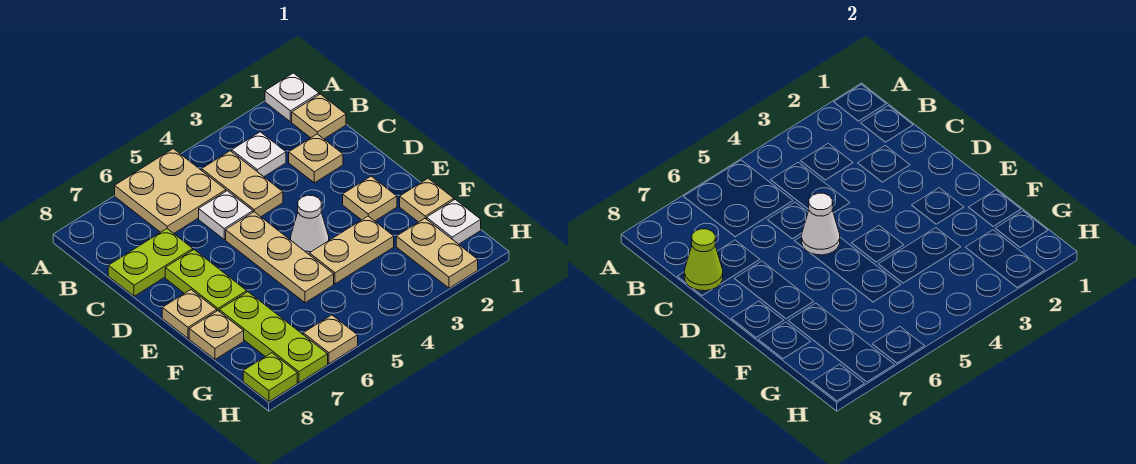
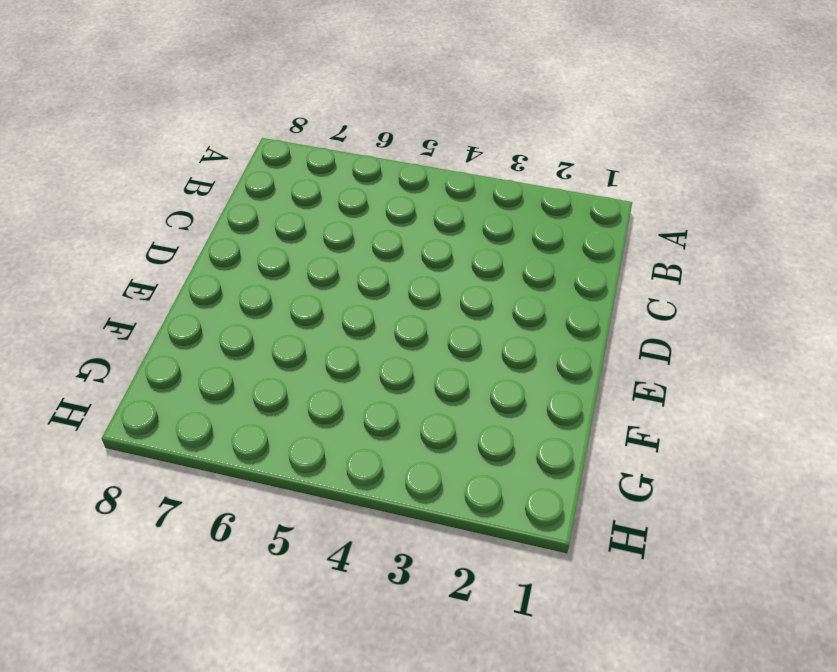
none -> white 1x1 plate [265,73,319,122]
none -> tan 2x2 plate [115,149,226,233]
none -> tan 1x1 plate [292,94,346,139]

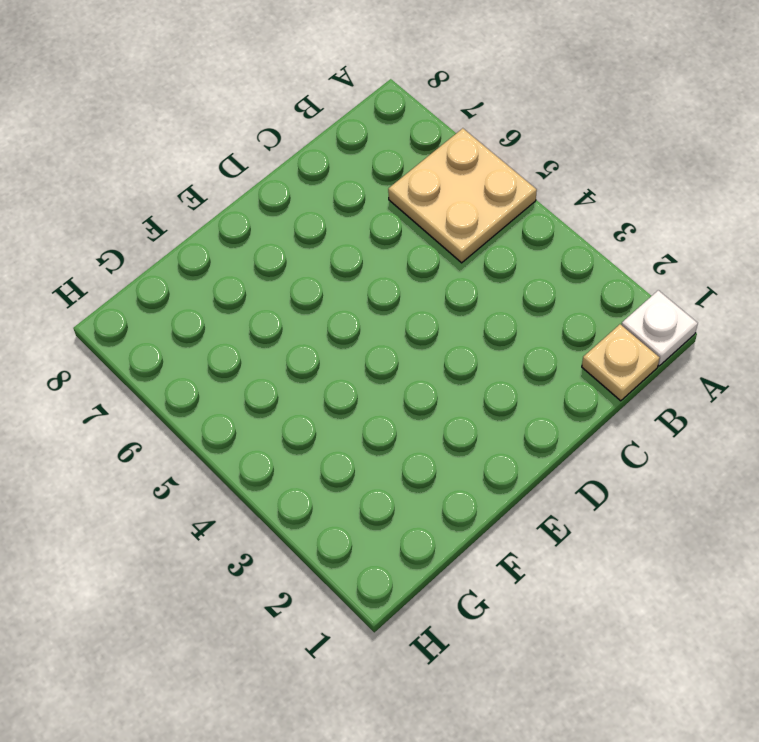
none -> white 1x1 plate [232,132,286,177]
none -> tan 1x2 plate [202,151,283,217]
none -> tan 1x1 plate [289,134,343,183]

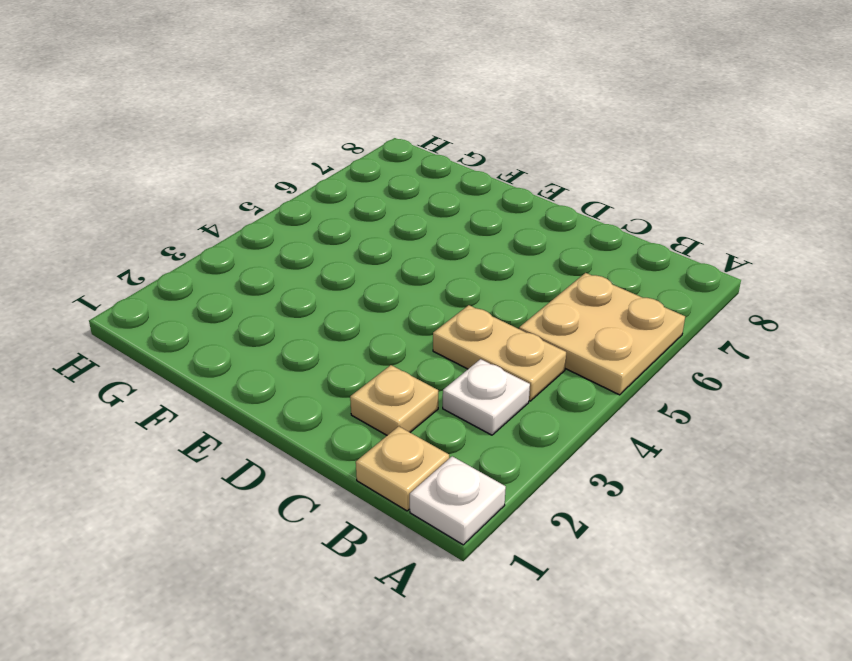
none -> white 1x1 plate [199,191,253,239]
none -> lime 1x2 plate [108,229,193,296]
none -> tan 1x3 plate [226,212,334,303]

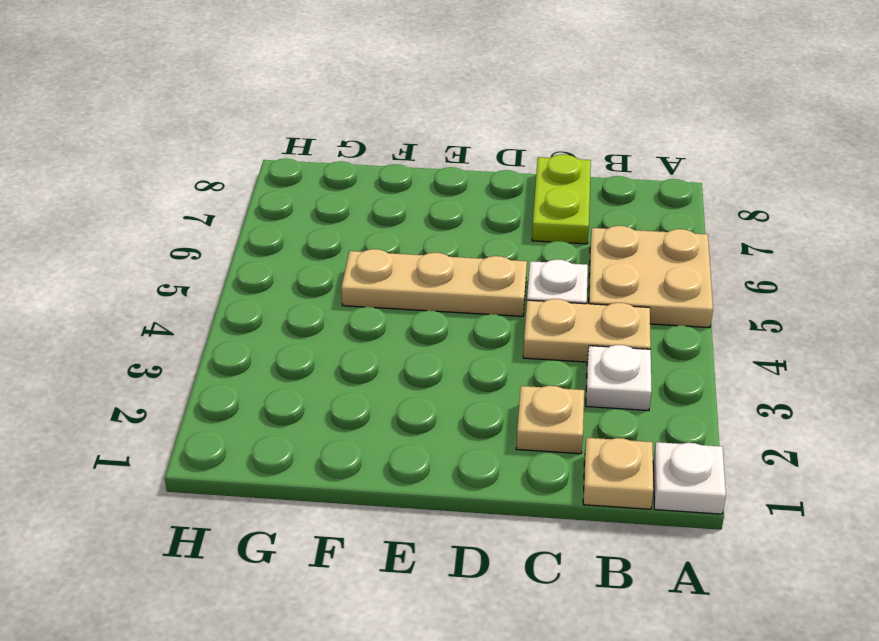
none -> lime 1x2 plate [165,250,247,311]
none -> tan 1x1 plate [343,176,397,221]
none -> white 1x1 cone [291,195,329,254]

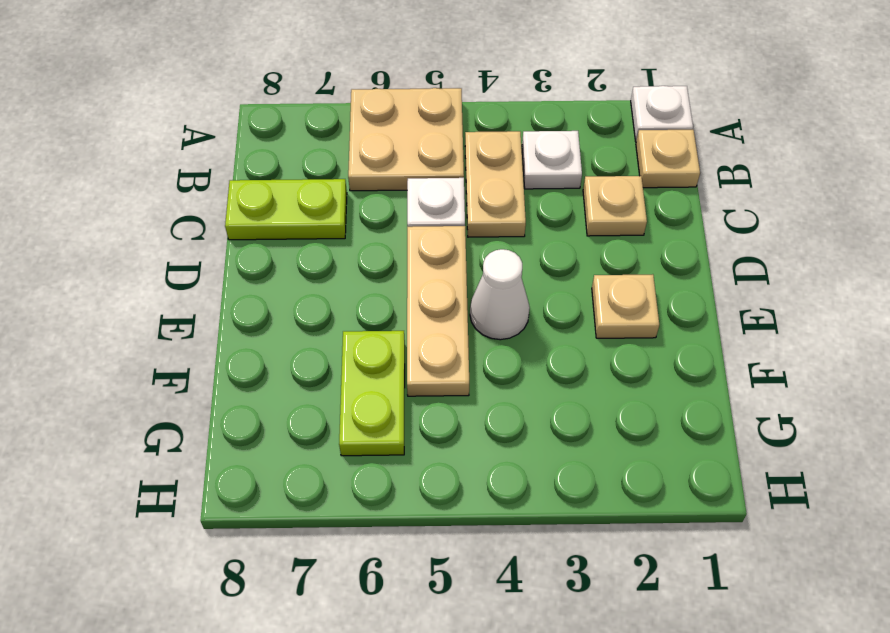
lime 1x2 plate [339,331,405,456] -> lime 1x2 plate moved to [165,250,247,311]
none -> tan 1x1 plate [162,290,217,338]
none -> tan 1x1 plate [400,178,454,222]
none -> tan 1x2 plate [309,216,394,284]

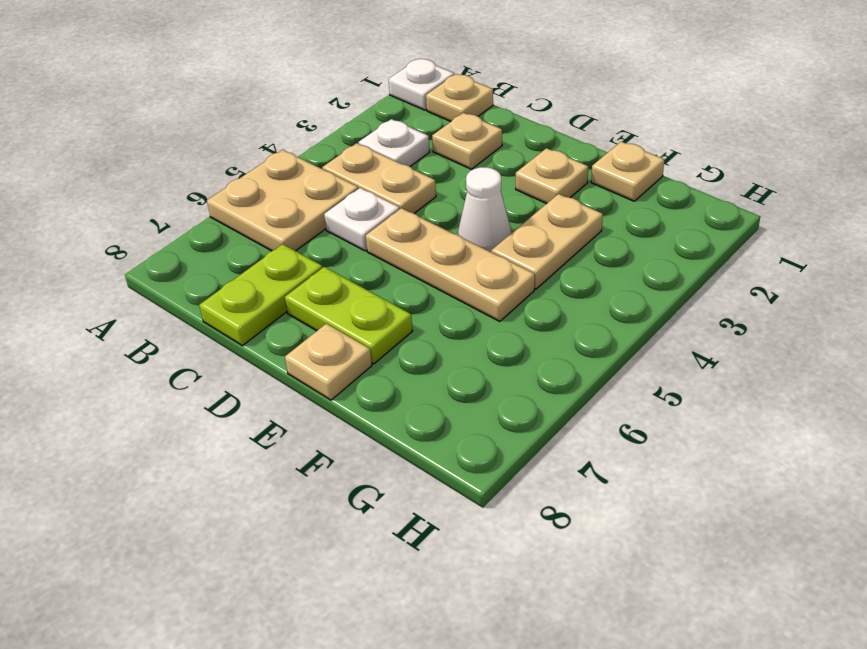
none -> lime 1x3 plate [219,292,328,383]
none -> tan 1x1 plate [189,311,244,359]
none -> white 1x1 plate [427,200,481,244]

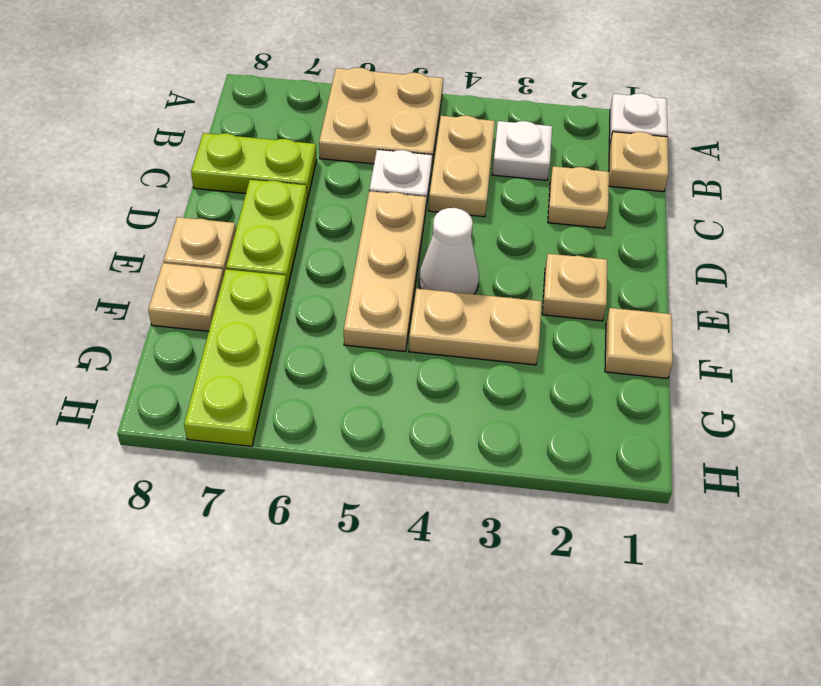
none -> white 1x1 plate [427,200,481,244]
none -> tan 1x2 plate [396,218,478,288]
none -> tan 1x1 plate [303,315,358,364]

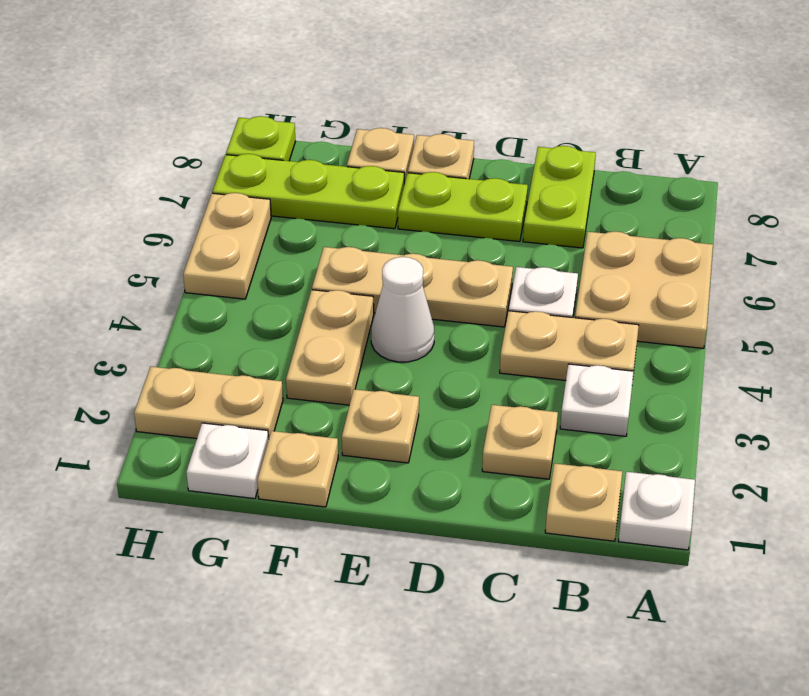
tan 1x2 plate [183,193,271,299] -> tan 1x1 plate [303,315,358,364]
none -> lime 1x1 cone [684,229,723,291]
none -> white 1x1 cone [802,193,840,255]

